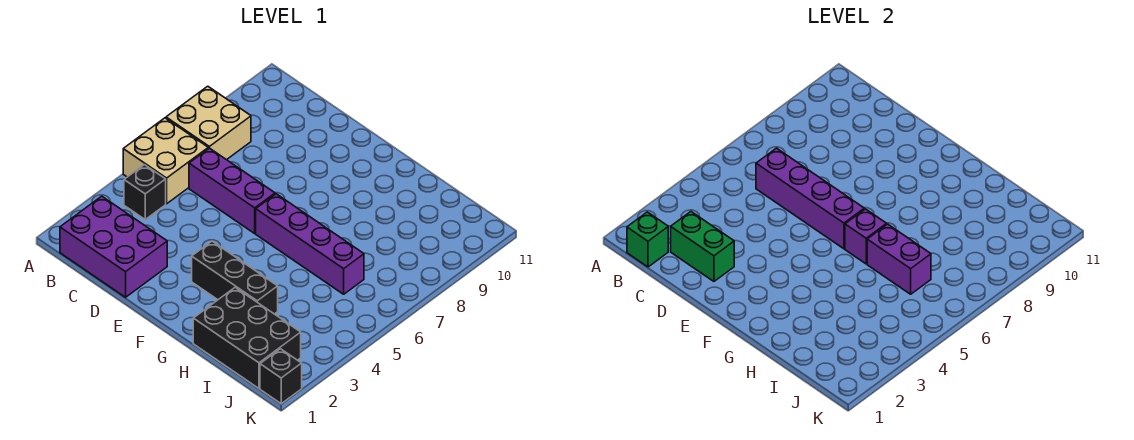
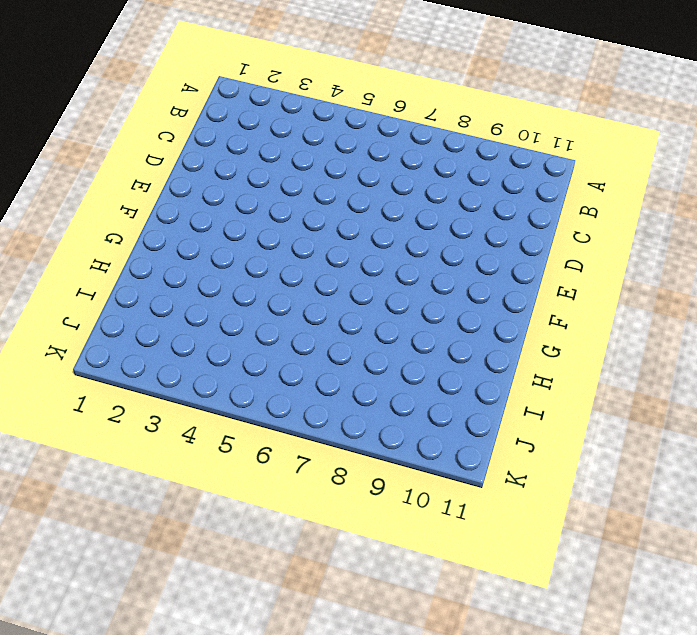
none -> tan 2x2 brick [123,118,208,204]
none -> tan 2x2 brick [166,86,251,160]
none -> purple 2x3 brick [60,196,167,297]

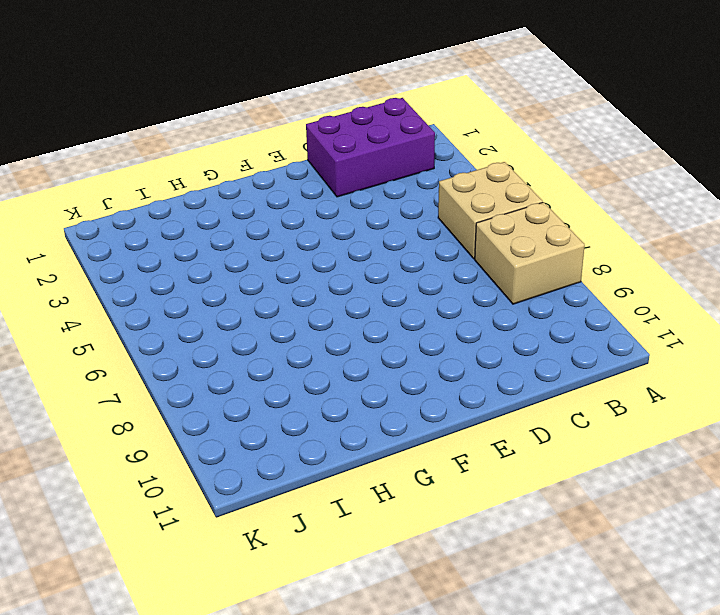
none -> black 1x1 brick [124,165,166,219]
none -> purple 1x3 brick [189,148,275,233]
none -> black 1x3 brick [192,241,278,314]

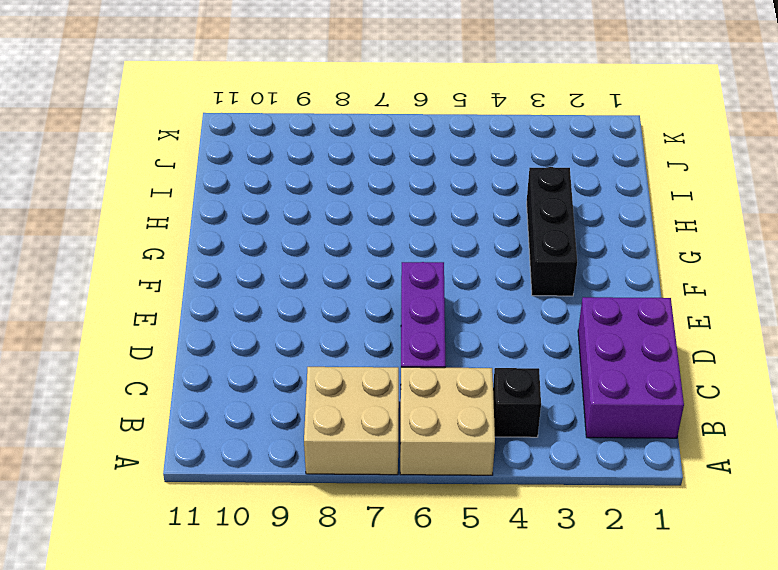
none -> purple 1x4 brick [256,194,364,294]
none -> black 2x3 brick [193,288,301,388]
none -> black 1x1 brick [260,349,302,404]

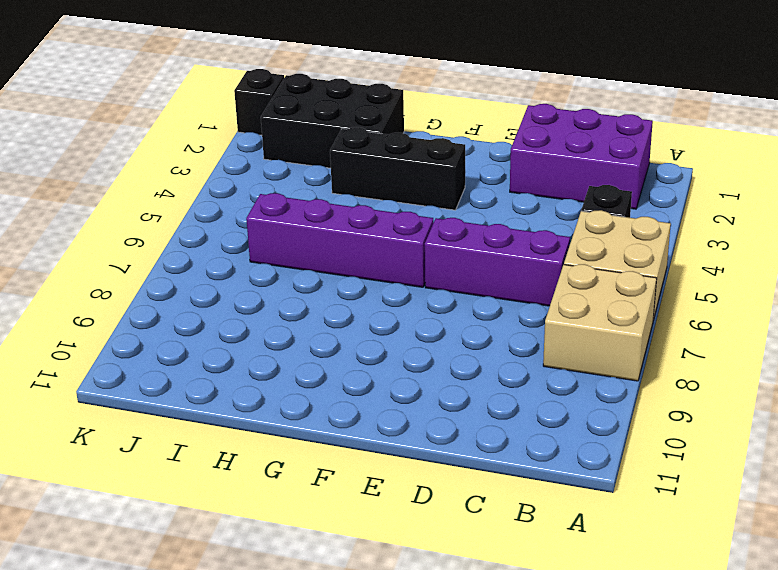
none -> green 1x1 brick [627,212,668,267]
none -> green 1x2 brick [671,212,734,281]
none -> purple 1x4 brick [756,148,864,249]

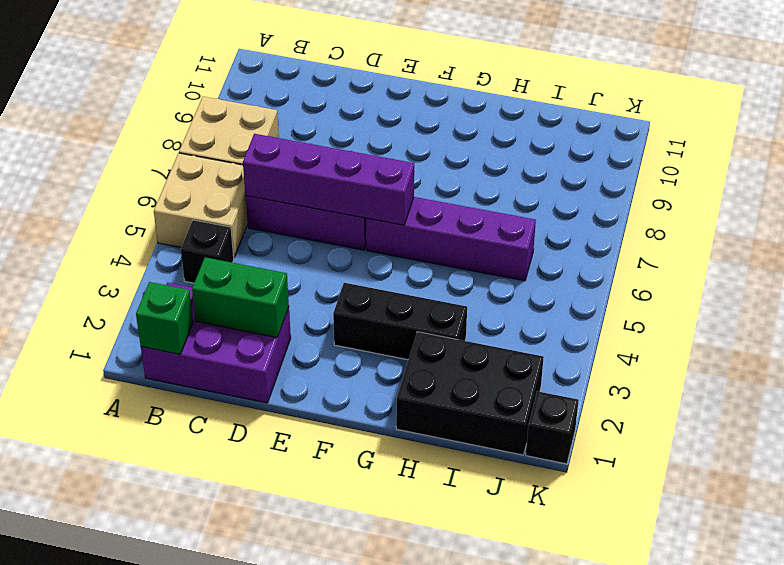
none -> purple 1x1 brick [845,209,887,264]
none -> purple 1x2 brick [867,224,931,294]

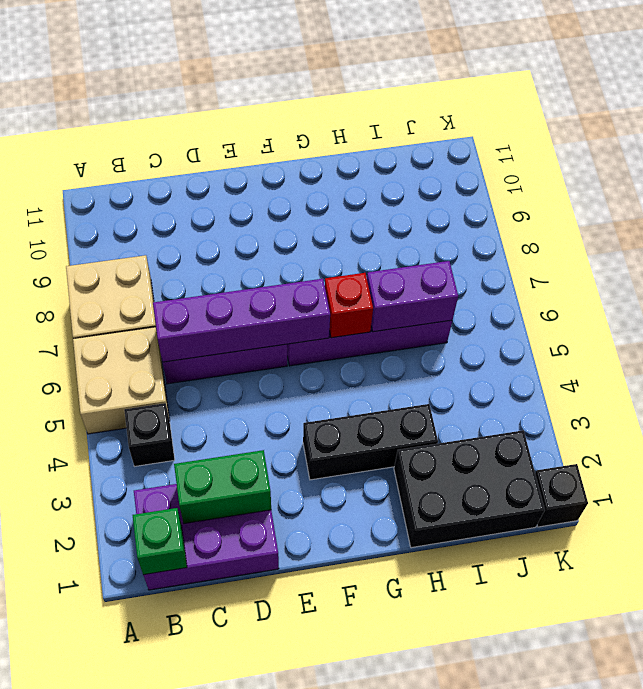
red 1x1 brick [325,273,373,338] -> purple 1x1 brick [845,209,887,264]

